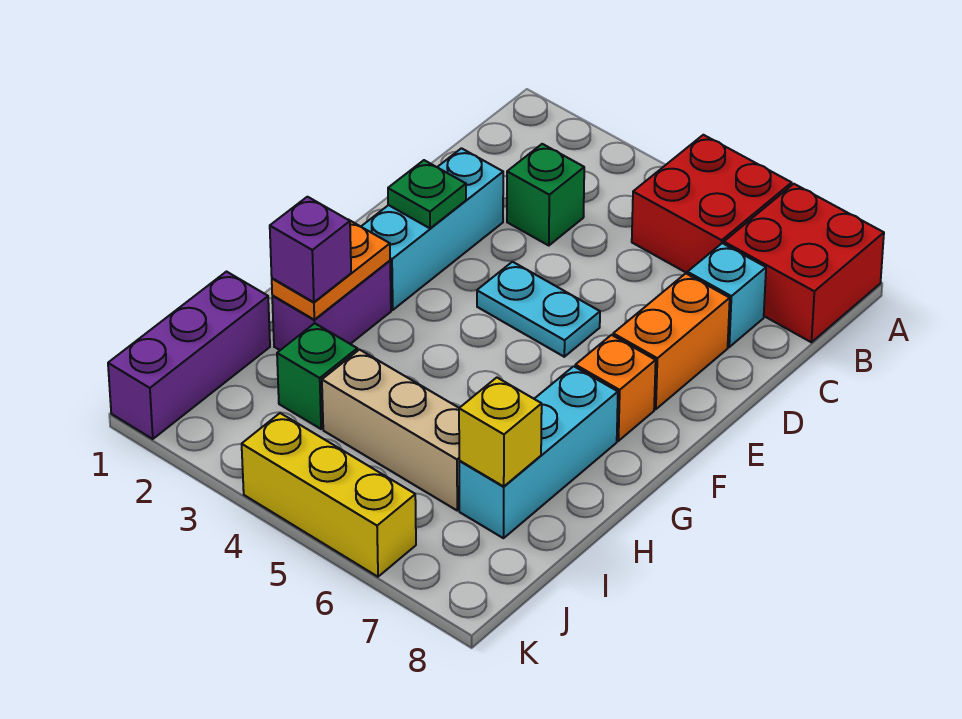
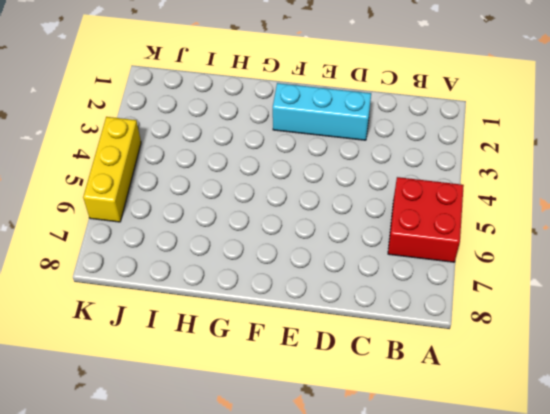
none -> red 2x2 brick [724,184,884,342]
none -> green 1x1 brick [507,144,584,246]
none -> cyan 1x1 brick [687,243,766,347]

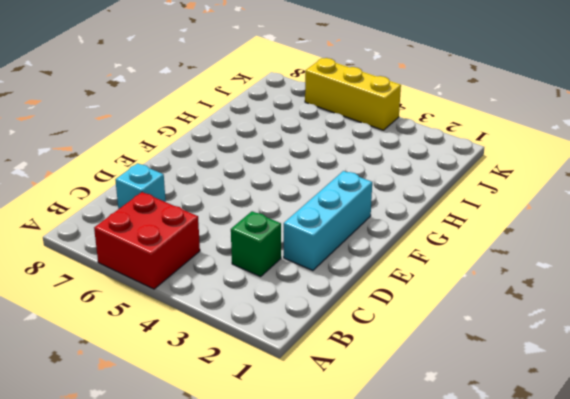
none -> red 2x2 brick [724,184,884,342]
none -> orange 1x2 brick [613,273,730,409]
none -> cyan 1x2 plate [477,262,600,357]

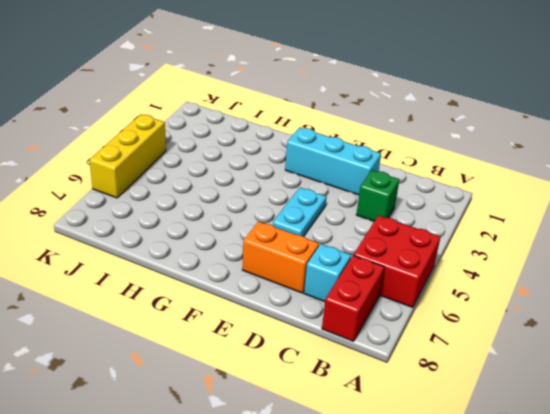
red 1x2 brick [322,255,384,341] -> red 2x2 brick [724,184,884,342]
none -> orange 1x1 brick [575,335,656,441]
none -> purple 1x2 brick [272,261,391,350]
none -> cyan 1x3 brick [459,366,618,538]

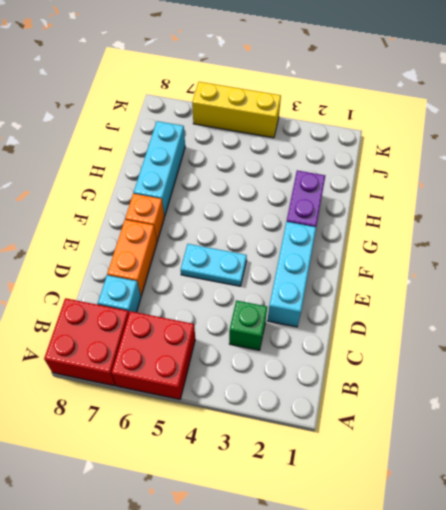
none -> purple 1x3 brick [108,272,270,439]
none -> green 1x1 brick [277,323,357,429]
none -> tan 1x3 brick [322,350,459,510]

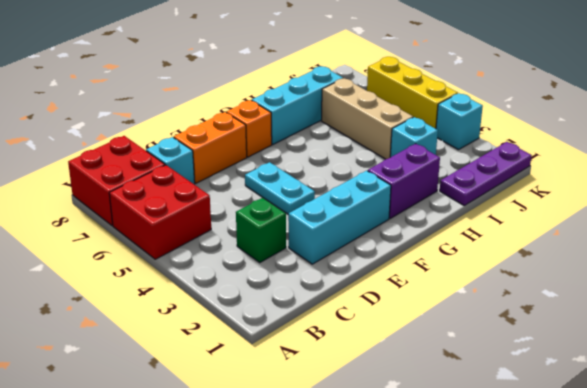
purple 1x3 plate [440,142,532,205] -> purple 1x3 brick [108,272,270,439]
cyan 1x1 brick [390,117,438,157] -> green 1x1 brick [277,323,357,429]
cyan 1x1 brick [436,94,483,150] -> none
none -> green 1x1 plate [388,160,466,228]
none -> orange 1x2 plate [272,221,390,320]
none -> yellow 1x1 brick [459,378,542,486]

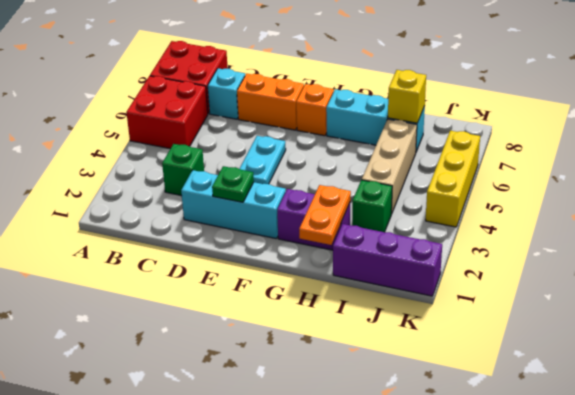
orange 1x2 plate [299,185,351,245] -> orange 1x2 plate turned to [272,221,390,320]
none -> purple 1x1 brick [270,197,351,302]

